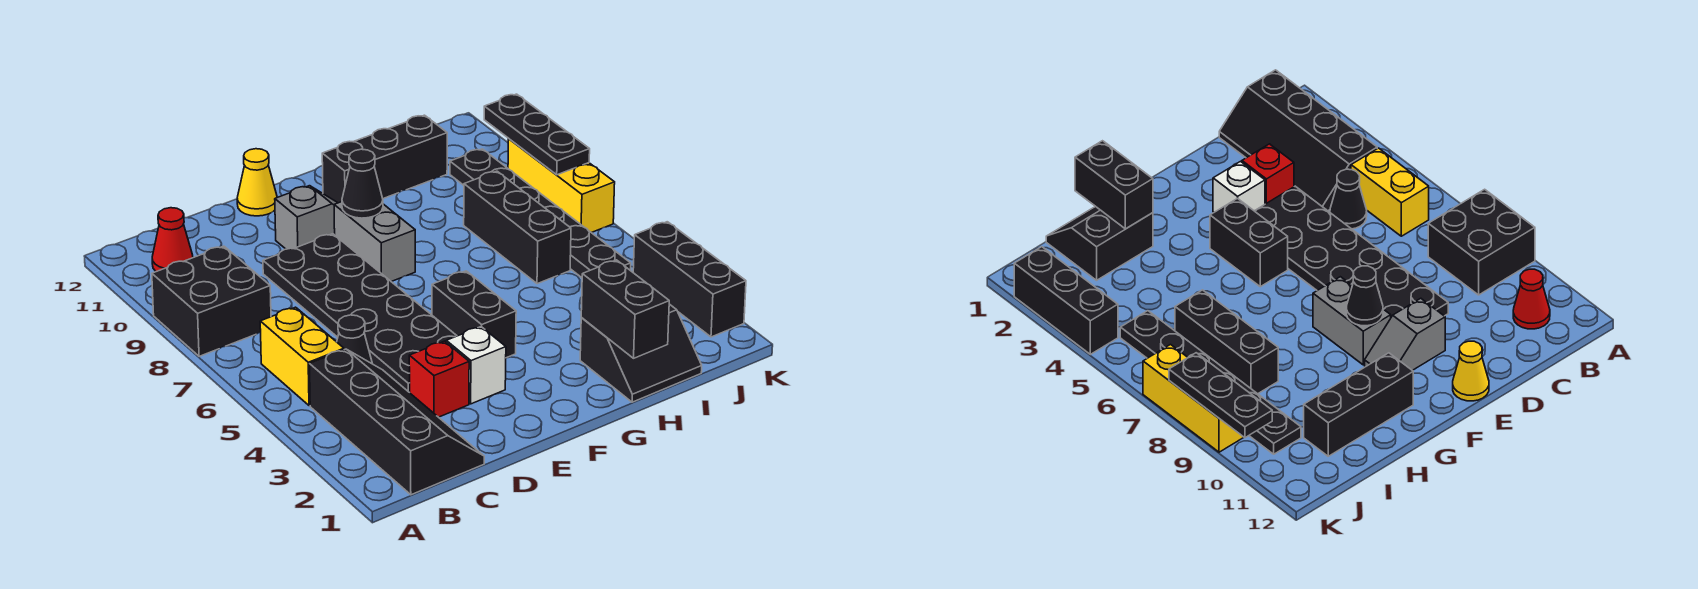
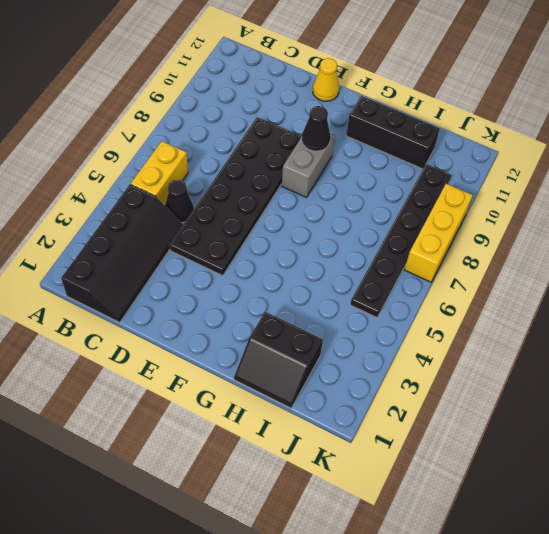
none -> black 2x2 brick [152,246,271,356]
none -> red 1x1 cone [152,208,193,272]
none -> red 1x1 brick [409,341,469,417]

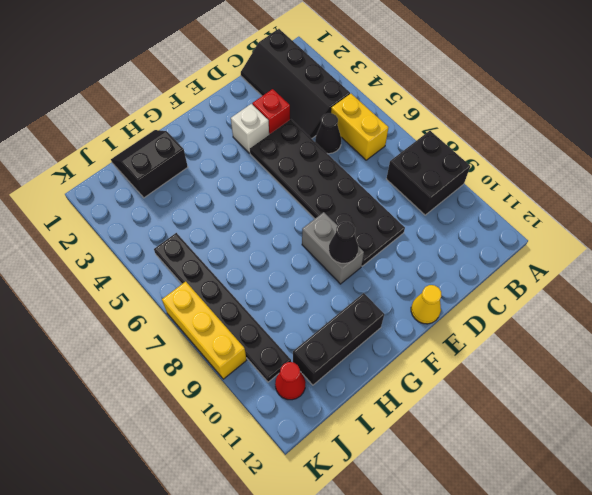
red 1x1 cone [275,362,306,400] -> red 1x1 cone moved to [152,208,193,272]
none -> grey 1x2 slope [275,186,337,249]
none -> black 1x2 brick [432,271,516,358]
none -> black 1x3 brick [464,171,571,284]

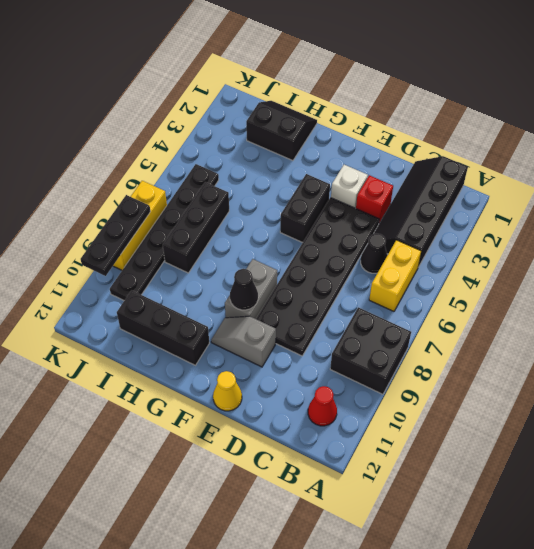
none -> black 1x3 brick [633,222,746,337]
none -> black 1x2 brick [581,260,669,358]

